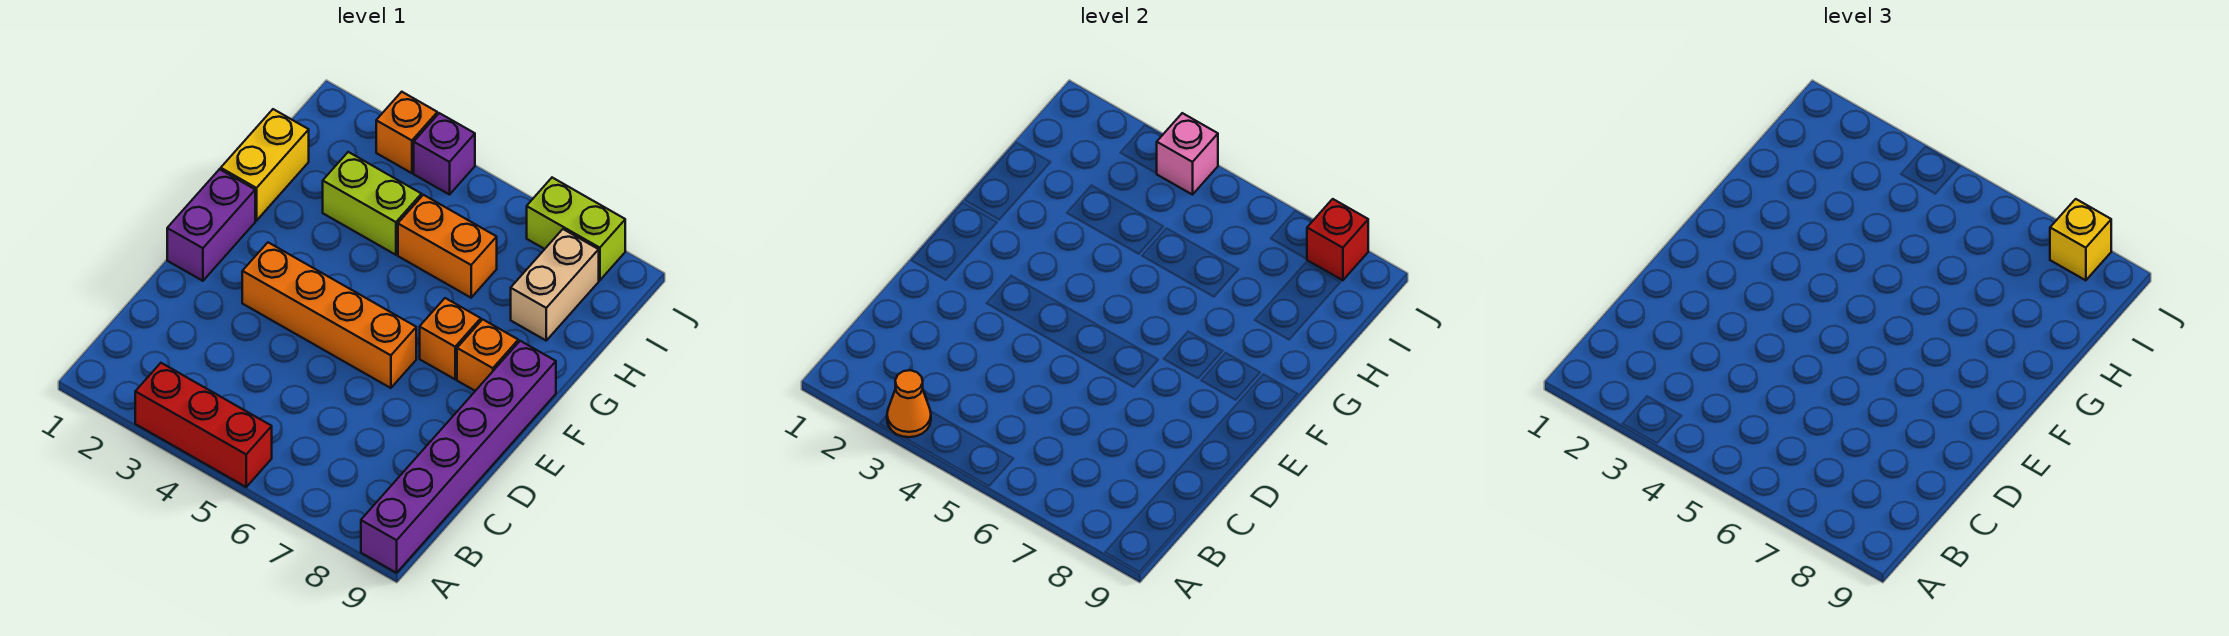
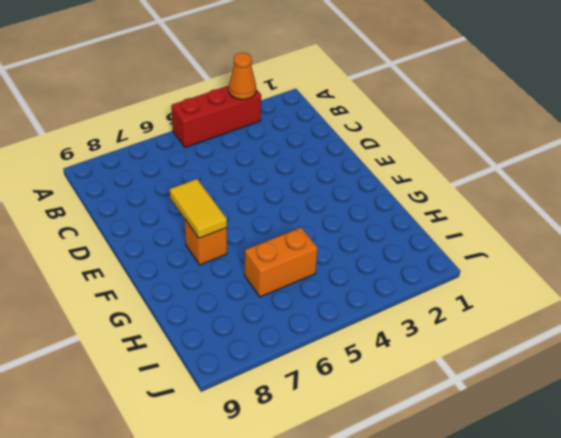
yellow 1x2 tile [170,179,227,238] -> none
none -> purple 1x6 brick [361,341,556,573]
none -> purple 1x2 brick [167,169,255,281]
none -> orange 1x4 brick [242,242,416,388]

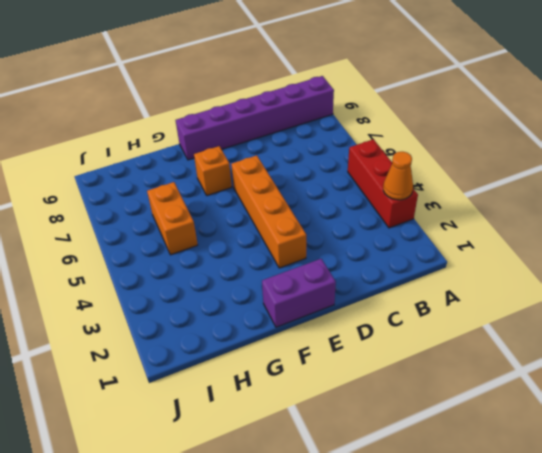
none -> orange 1x1 brick [457,319,518,391]
none -> yellow 1x2 brick [221,109,309,221]
none -> lime 1x2 brick [323,152,422,255]

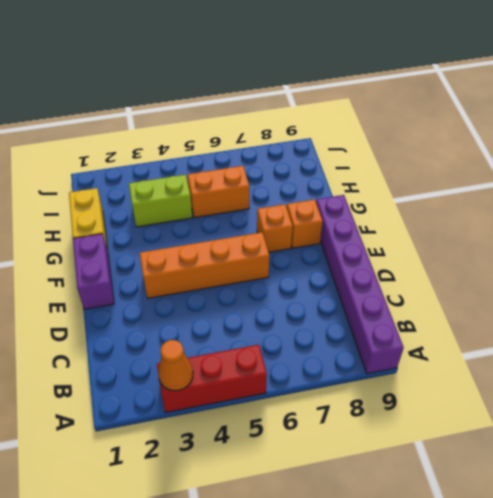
none -> tan 1x2 brick [511,229,599,340]
none -> orange 1x1 brick [376,92,437,173]
none -> purple 1x1 brick [414,113,475,195]

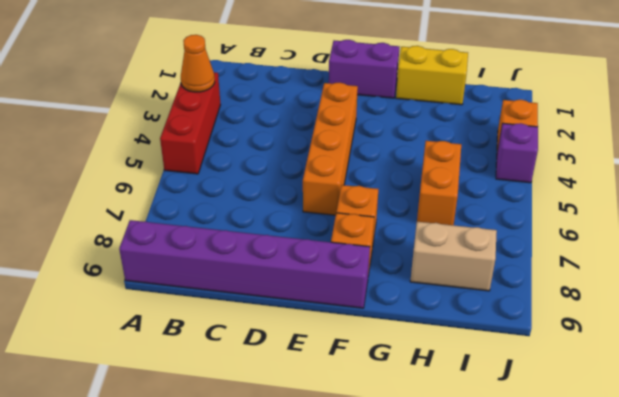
none -> lime 1x2 brick [323,152,422,255]
none -> lime 1x2 brick [527,178,625,280]
none -> pink 1x1 brick [1156,113,1218,195]

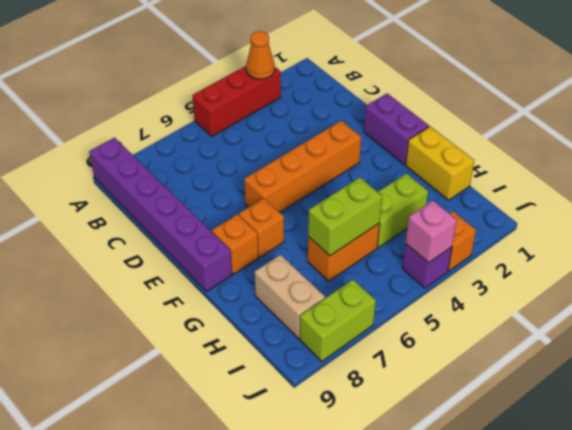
lime 1x2 brick [308,178,382,256] -> none
none -> red 1x1 brick [1307,199,1368,280]
none -> yellow 1x1 brick [2050,199,2111,280]

